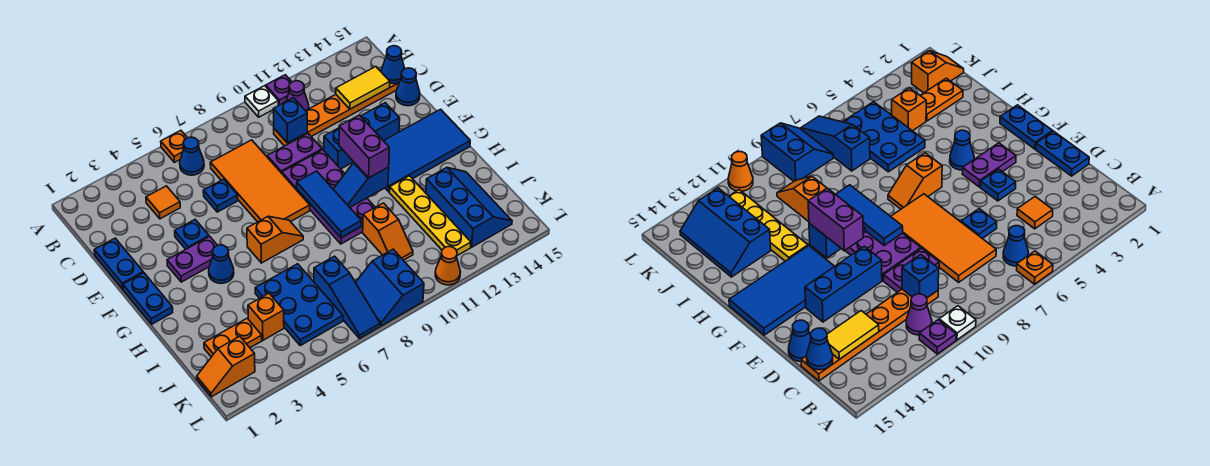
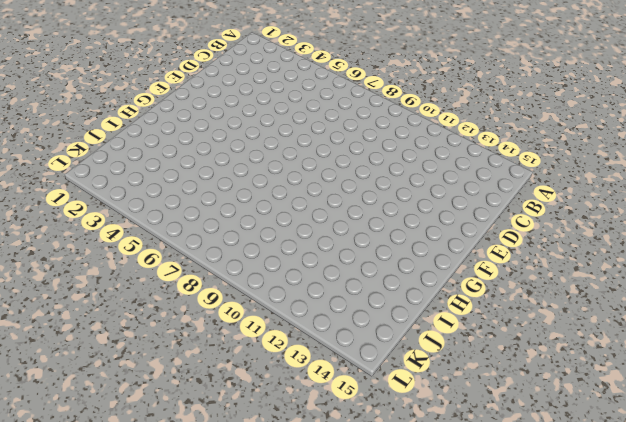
none -> orange 1x1 plate [161,130,187,163]
none -> white 1x1 plate [245,86,278,117]
none -> purple 1x1 plate [266,75,292,105]
none -> blue 1x1 cone [180,137,204,175]

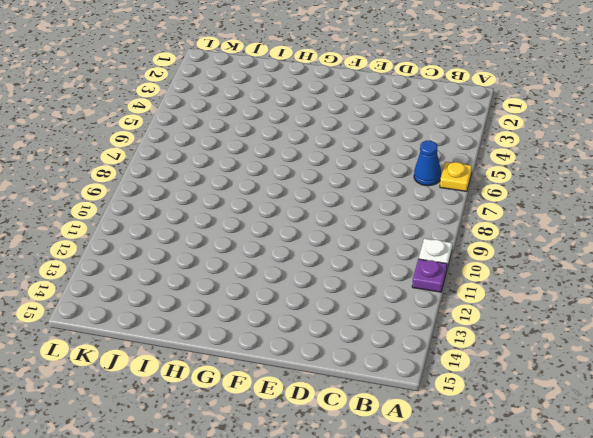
yellow 1x1 plate [440,162,472,191] -> orange 1x1 plate [161,130,187,163]
none -> purple 1x1 cone [286,81,309,111]
none -> orange 1x1 tile [146,186,180,219]
none -> orange 2x4 tile [210,140,310,222]
none -> orange 1x6 plate [274,70,399,146]

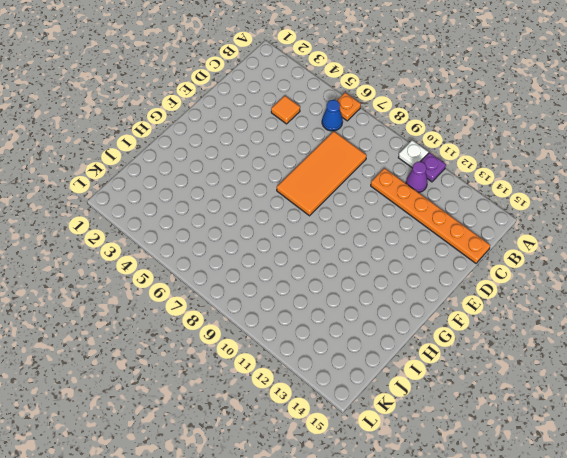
none -> blue 1x2 plate [94,238,143,289]
none -> blue 1x1 plate [203,179,238,212]
none -> purple 1x2 plate [267,134,322,173]
none -> blue 1x1 cone [396,68,420,106]

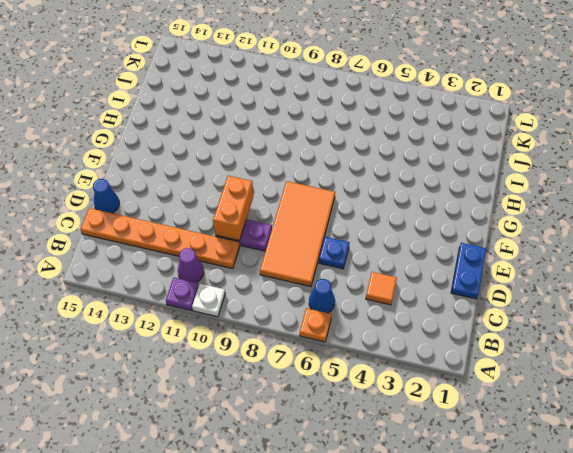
orange 1x2 brick [213,176,253,241] -> none
none -> blue 1x1 plate [175,220,209,249]
none -> purple 2x4 plate [282,150,375,244]
none -> blue 1x3 brick [324,103,400,169]
none -> blue 1x2 plate [123,273,173,324]

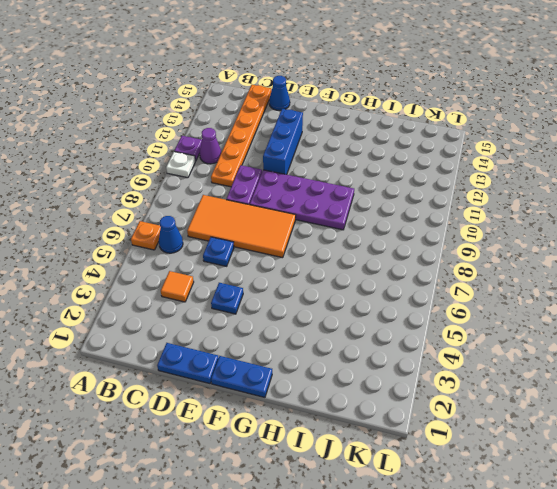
none -> purple 1x2 plate [167,236,218,282]
none -> blue 2x4 tile [384,109,470,192]
none -> blue 1x1 cone [209,245,234,283]
none -> orange 1x2 slope [247,216,303,263]

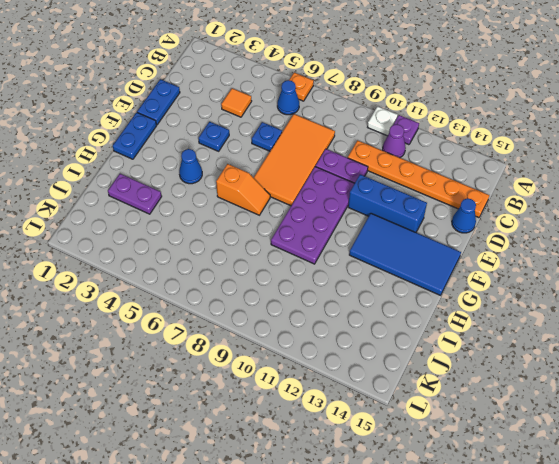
purple 1x2 plate [108,174,162,214] -> purple 1x2 plate moved to [167,236,218,282]
none -> yellow 1x4 plate [389,176,471,256]
none -> blue 2x3 plate [255,264,343,346]
none -> orange 1x2 slope [363,203,413,260]
none -> blue 2x3 slope [426,168,512,247]

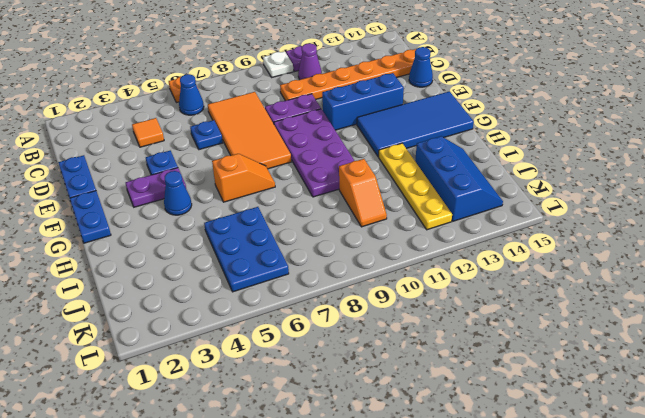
none -> orange 1x2 plate [204,318,262,357]
none -> orange 1x1 brick [248,293,284,340]
none -> blue 1x3 slope [314,256,380,338]
none -> orange 1x2 slope [197,336,255,397]

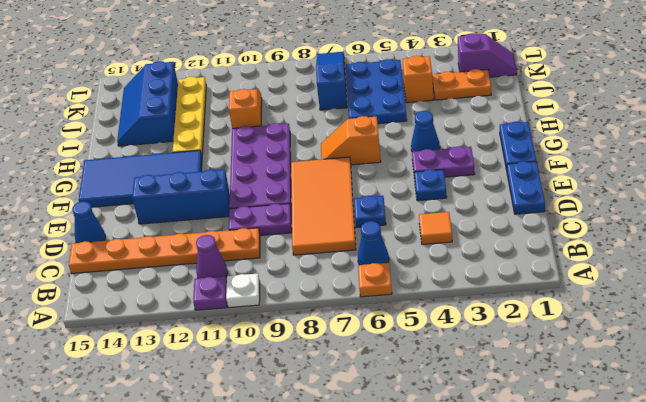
purple 1x2 slope [458,33,517,77] -> orange 1x2 slope [197,336,255,397]
none -> blue 2x2 slope [355,249,424,326]
none -> orange 1x1 cone [435,247,460,285]
none -> blue 1x1 brick [273,98,307,143]
none -> yellow 1x2 tile [336,67,390,109]

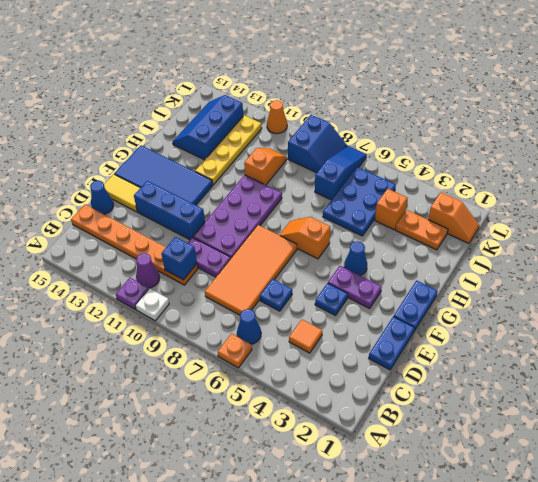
yellow 1x2 tile [104,174,140,212] -> yellow 1x2 tile moved to [336,67,390,109]
none -> blue 1x1 cone [381,46,405,84]
none -> blue 1x3 tile [297,171,361,238]
none -> blue 1x2 slope [333,163,389,207]
none -> purple 1x2 brick [339,115,389,178]

